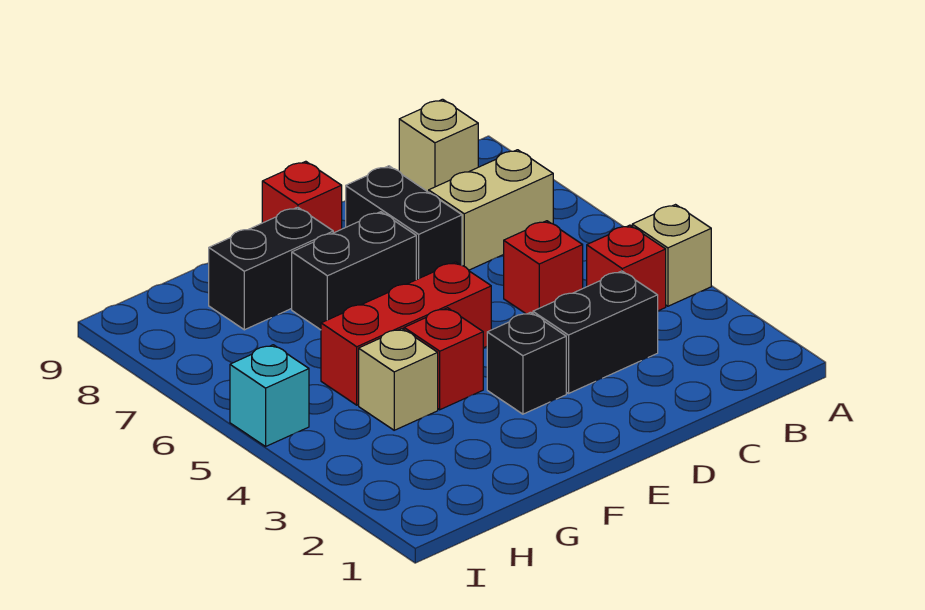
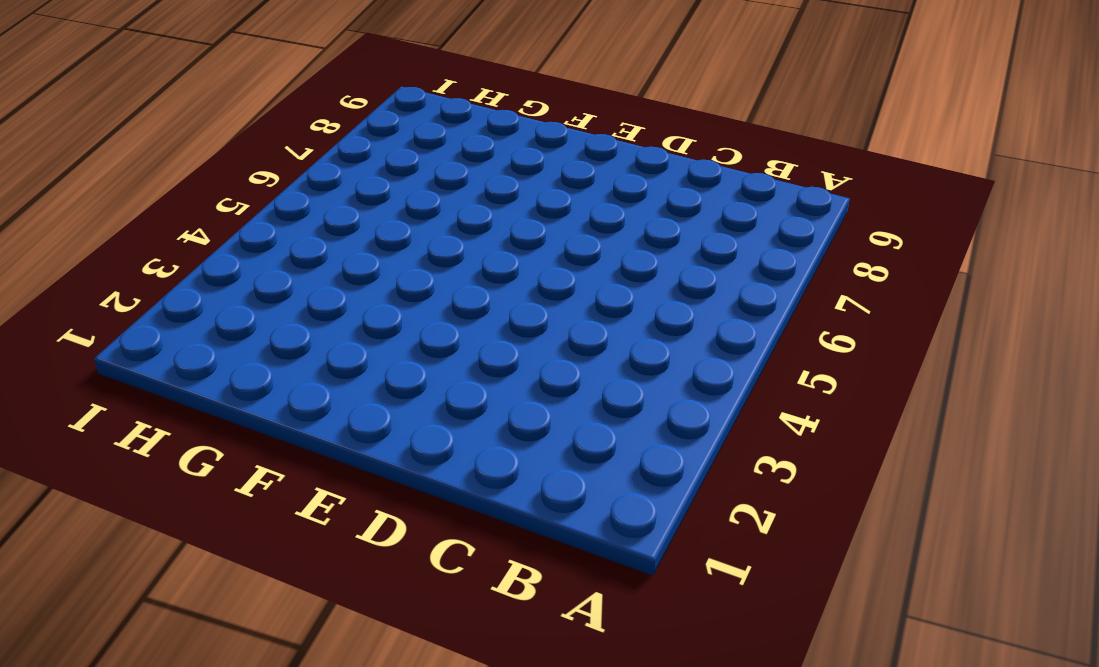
none -> tan 1x1 brick [632,205,711,306]
none -> red 1x1 brick [587,225,666,311]
none -> tan 1x2 brick [429,150,553,270]

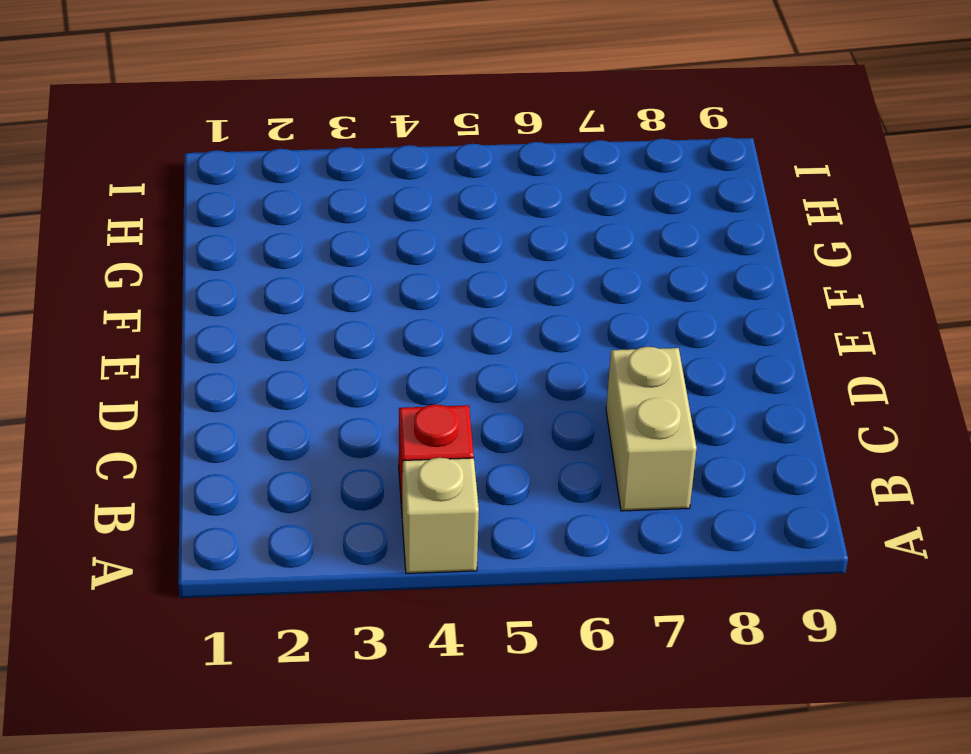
none -> tan 1x1 brick [399,99,478,192]
none -> black 1x2 brick [533,271,658,393]
none -> red 1x1 brick [504,221,583,314]

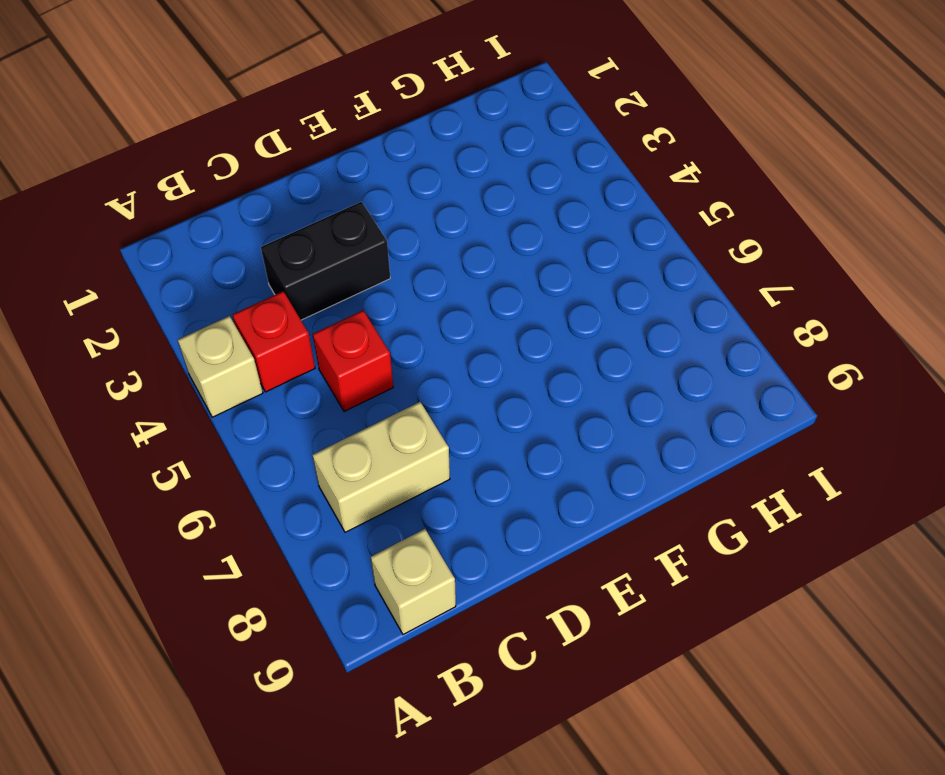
none -> black 1x2 brick [346,166,462,280]
none -> black 1x1 brick [487,312,566,414]
none -> red 1x3 brick [321,262,491,405]

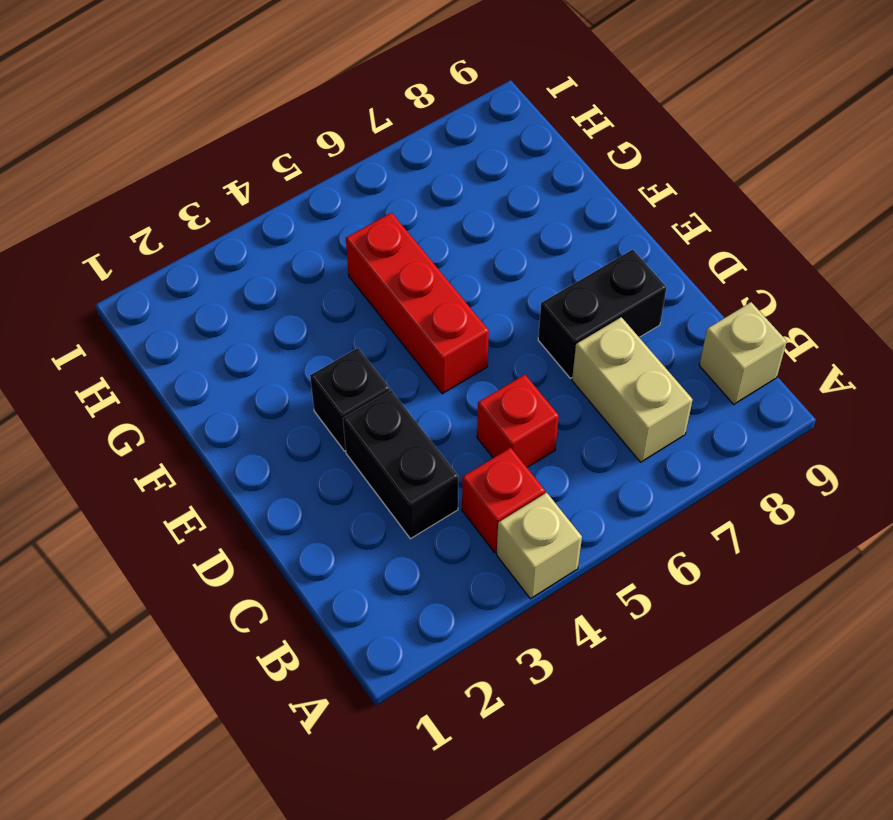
none -> black 1x2 brick [292,212,416,330]
none -> red 1x1 brick [262,161,342,233]
none -> red 1x1 brick [404,308,483,410]

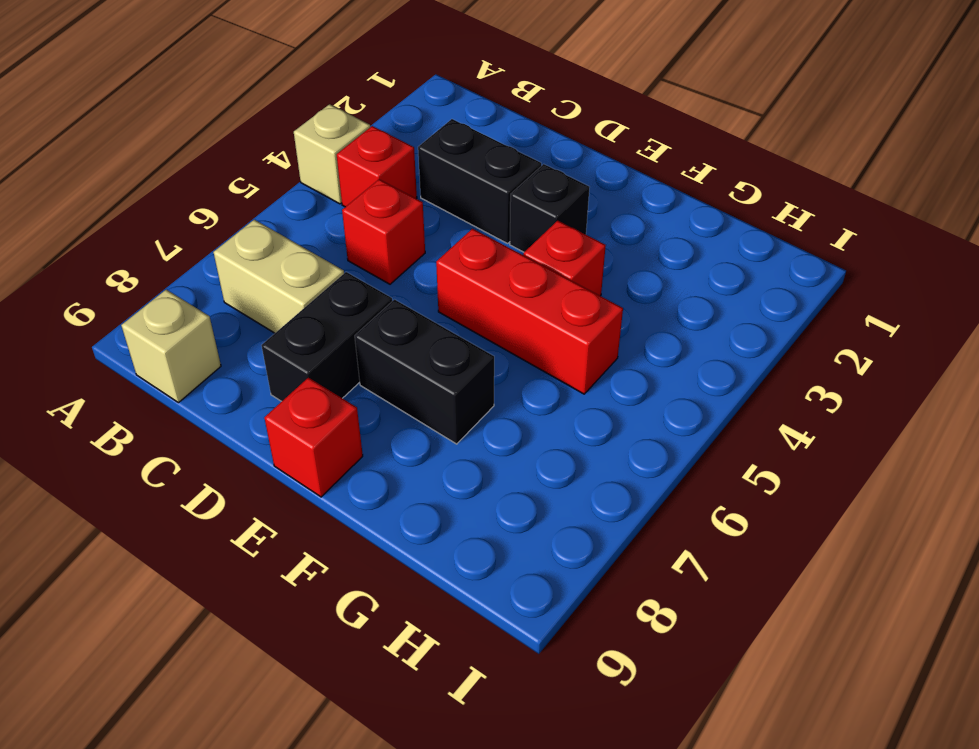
none -> black 1x2 brick [209,207,333,330]
none -> tan 1x1 brick [359,329,438,430]
none -> cyan 1x1 brick [230,345,309,446]

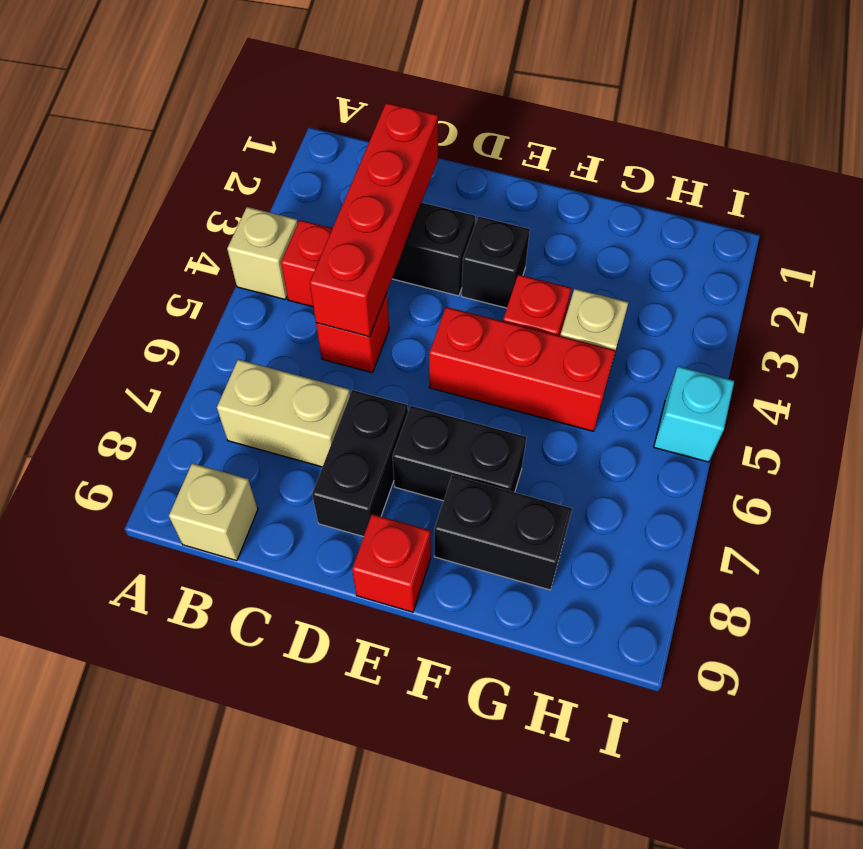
red 1x4 brick [310,103,438,337] -> none

